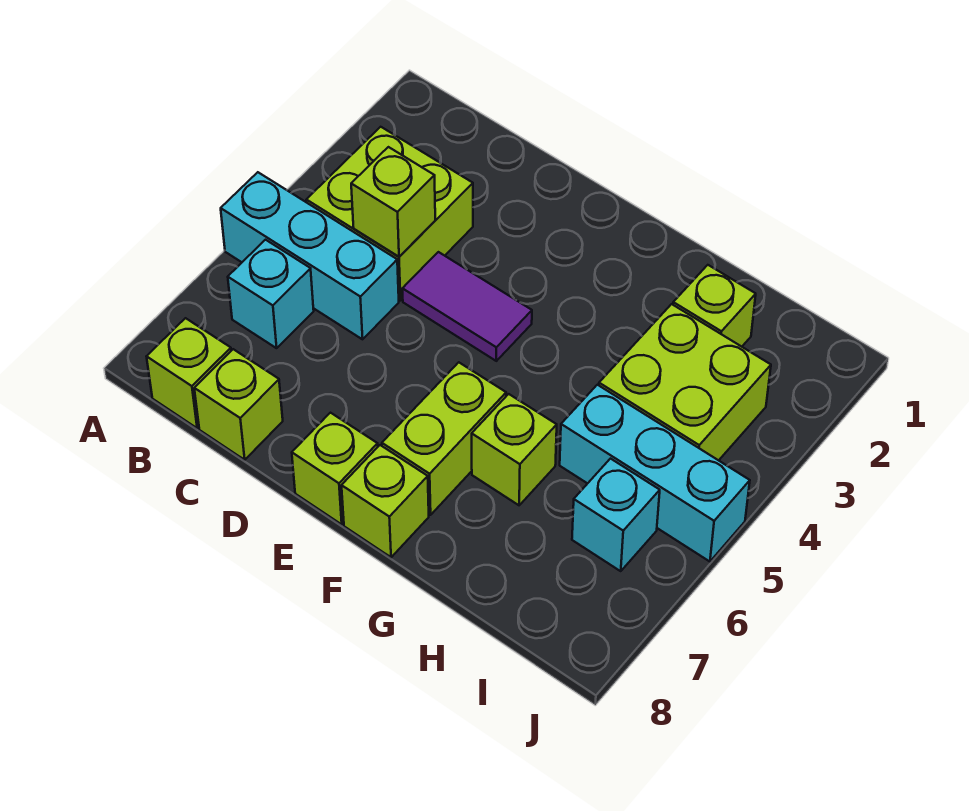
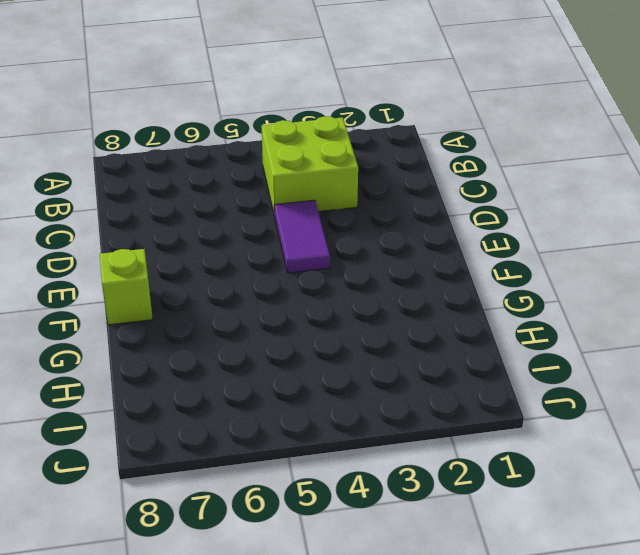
none -> cyan 1x3 brick [221,172,399,339]
none -> cyan 1x1 brick [228,240,314,348]
none -> lime 1x1 brick [147,318,231,428]

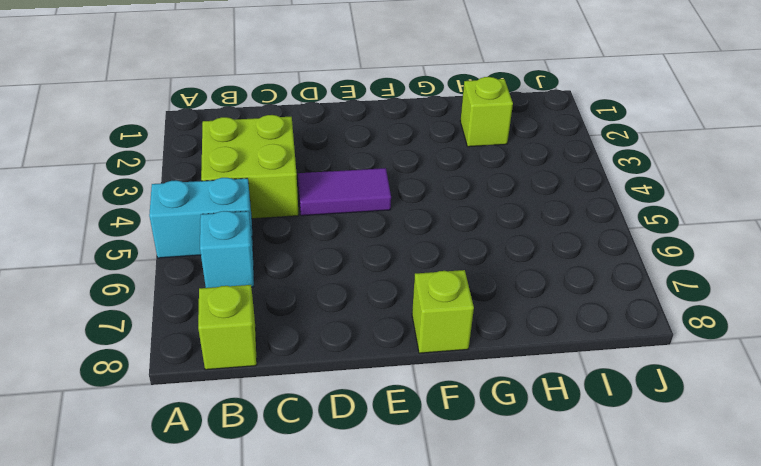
cyan 1x2 brick [149,178,253,258] -> cyan 1x3 brick [221,172,399,339]
none -> lime 1x1 brick [194,349,283,460]
none -> lime 1x1 brick [292,413,378,524]
none -> lime 1x2 brick [382,362,506,515]

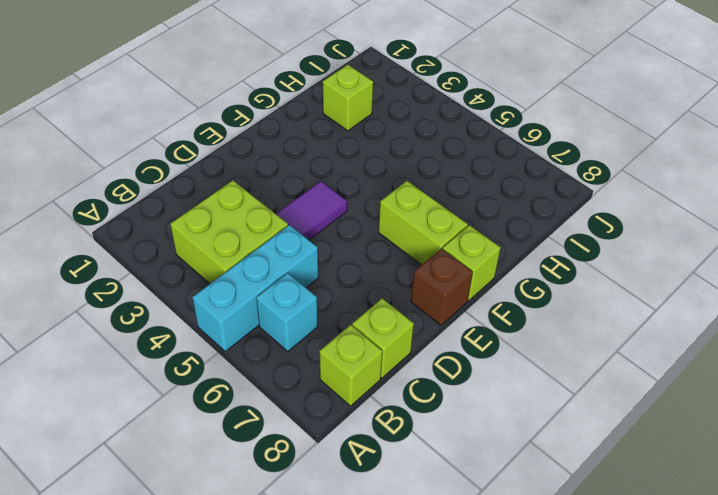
brown 1x1 brick [411,249,473,325] -> lime 1x1 brick [292,413,378,524]
none -> lime 1x1 brick [472,394,557,505]
none -> lime 2x2 brick [599,304,771,460]
none -> cyan 1x3 brick [560,385,750,562]

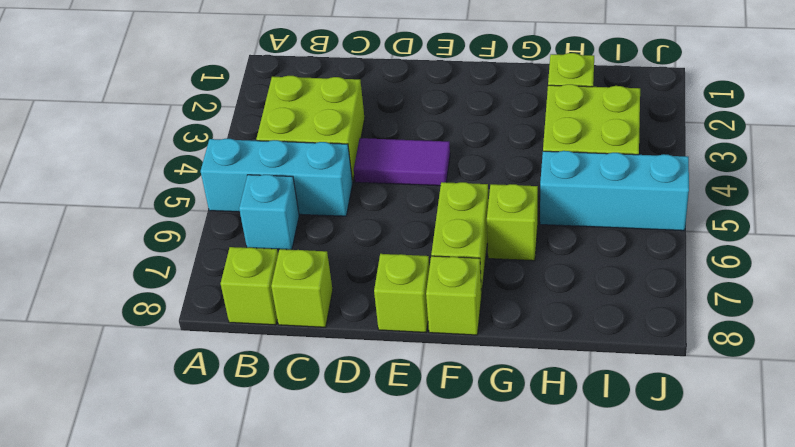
none -> cyan 1x1 brick [572,459,660,571]
none -> lime 1x1 brick [351,147,435,257]

